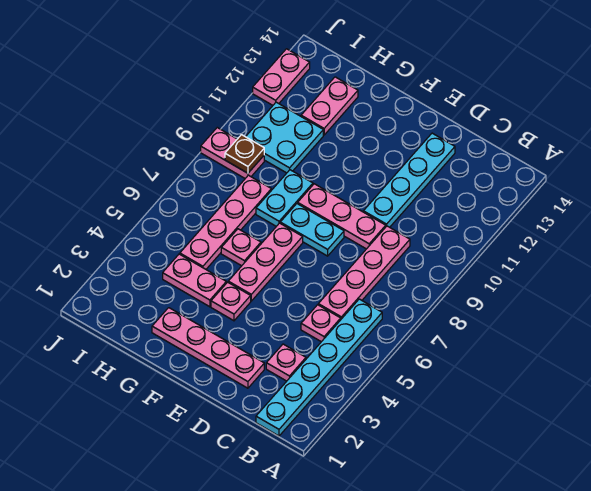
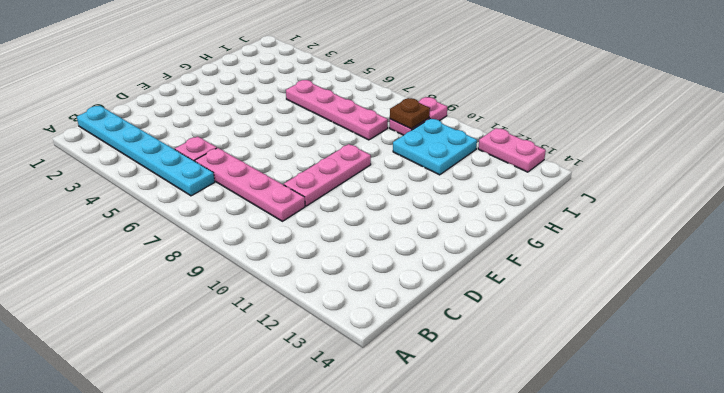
none -> pink 1x1 plate [266,344,306,381]
none -> pink 1x4 plate [152,308,264,388]
none -> cyan 1x4 plate [363,133,455,227]

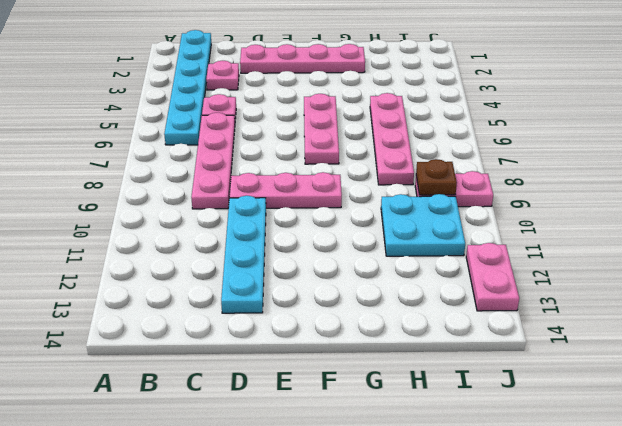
none -> cyan 1x2 plate [280,204,344,256]
none -> pink 1x1 plate [211,282,251,321]
none -> pink 1x2 plate [163,254,226,307]

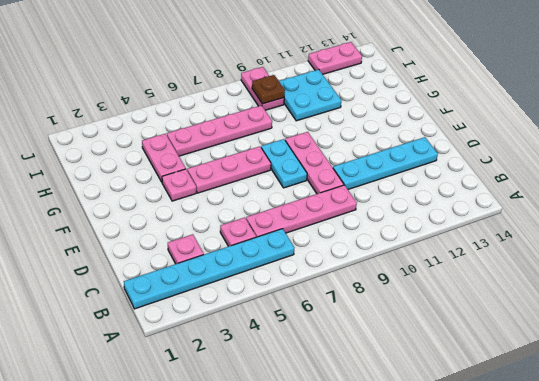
none -> pink 1x4 plate [152,308,264,388]
none -> pink 1x1 plate [221,229,261,266]
none -> cyan 1x2 plate [256,170,313,226]

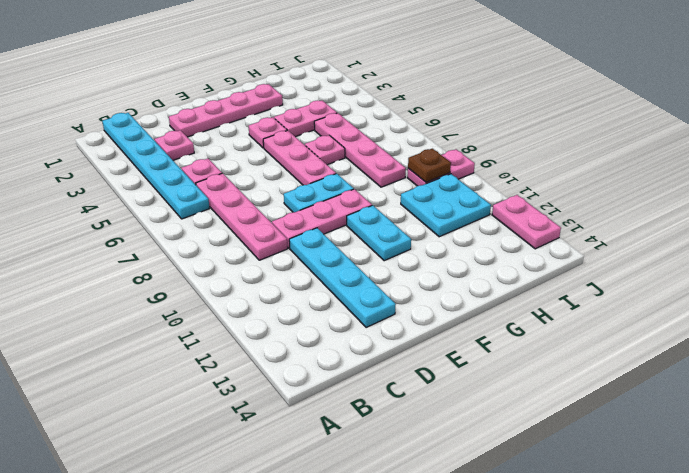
cyan 1x2 plate [347,205,411,261] -> cyan 1x2 plate moved to [256,170,313,226]
none -> pink 1x2 plate [301,77,358,135]

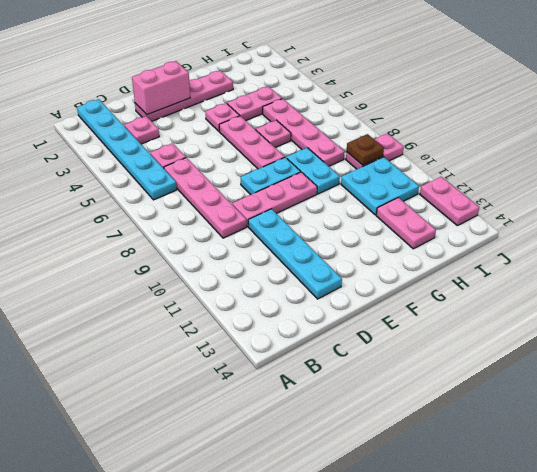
pink 1x2 brick [132,61,190,115] -> none

